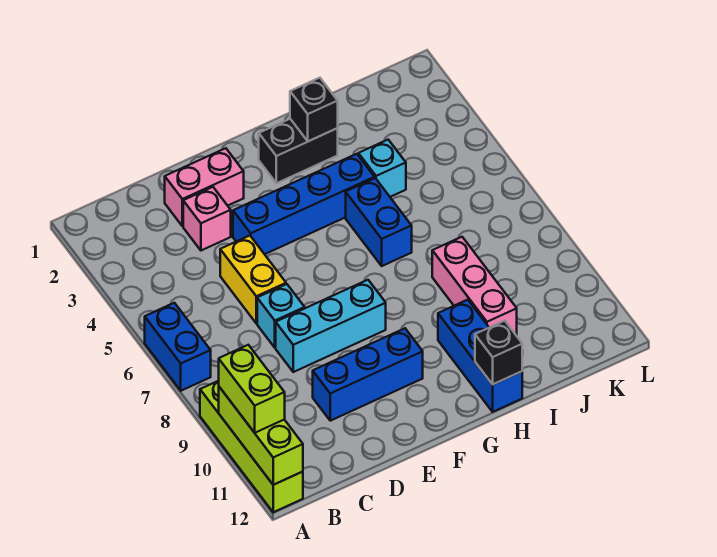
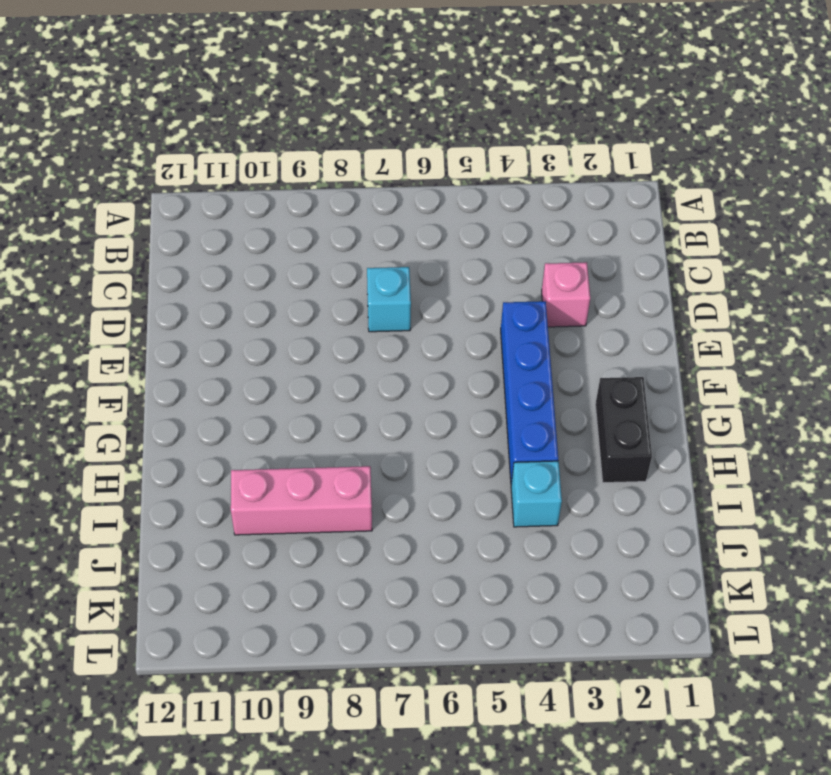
none -> blue 1x2 brick [145,303,211,391]
none -> lime 1x4 brick [200,381,303,512]
none -> pink 1x2 brick [165,148,244,226]

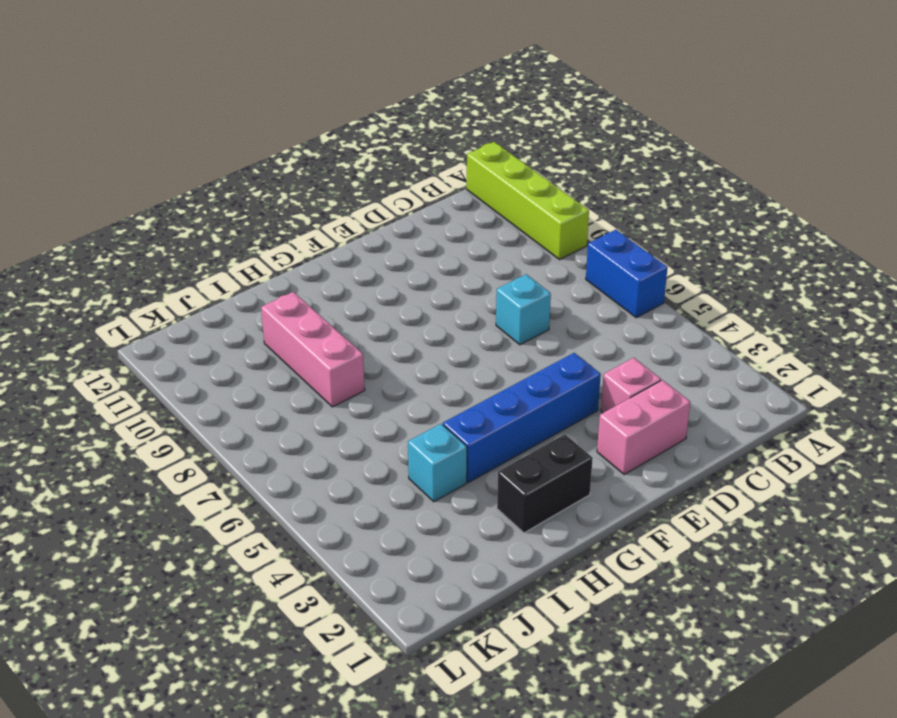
none -> yellow 1x2 brick [220,236,286,323]
none -> cyan 1x3 brick [276,280,386,372]
none -> blue 1x3 brick [313,328,423,421]

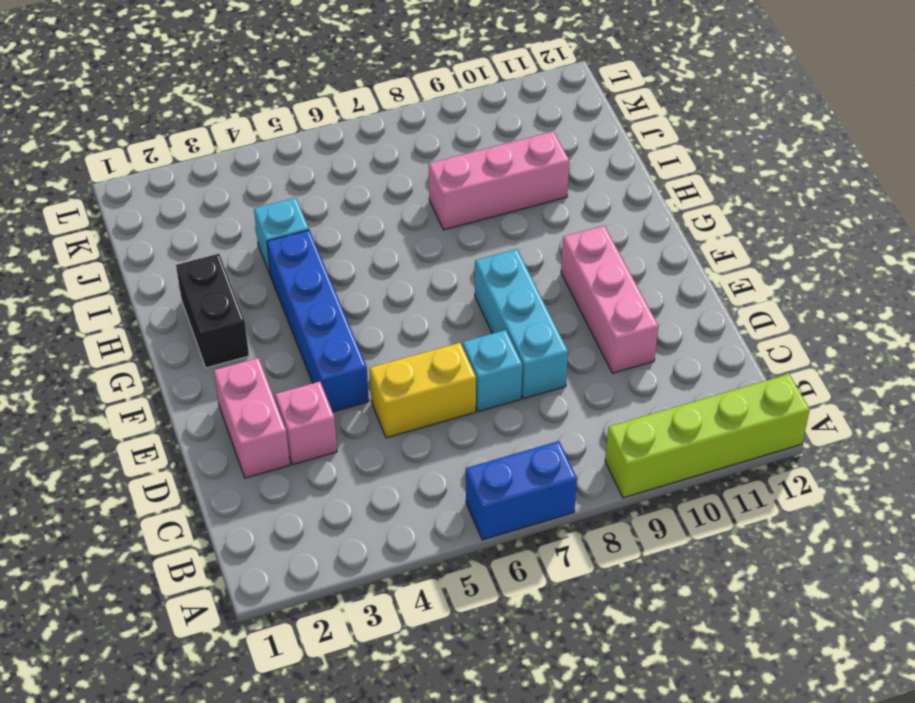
pink 1x3 brick [561,226,658,373] -> blue 1x3 brick [313,328,423,421]
none -> blue 1x2 brick [346,178,412,266]
none -> blue 1x3 brick [438,300,522,412]
none -> lime 1x3 brick [219,387,303,485]

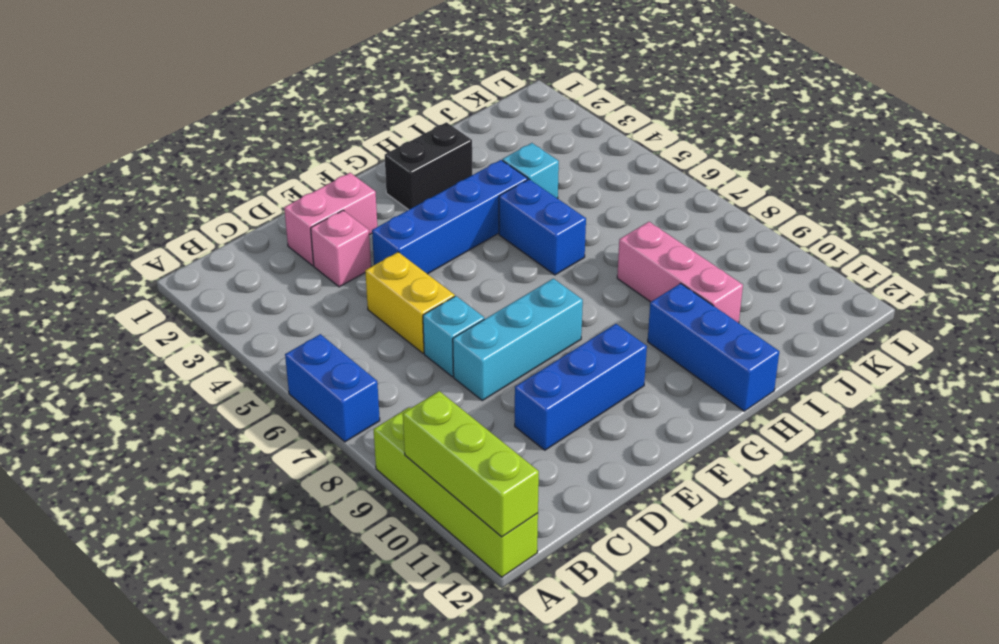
none -> black 1x1 brick [290,78,338,141]
none -> black 1x1 brick [475,321,522,384]
none -> lime 1x2 brick [219,345,285,433]

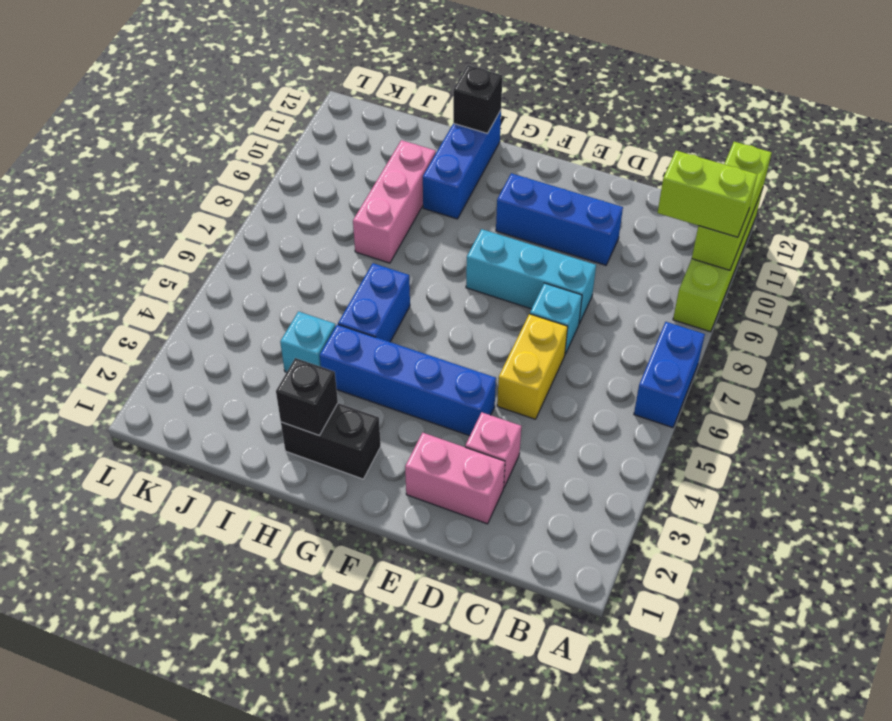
lime 1x2 brick [658,151,757,237] -> lime 1x2 brick turned to [219,345,285,433]

